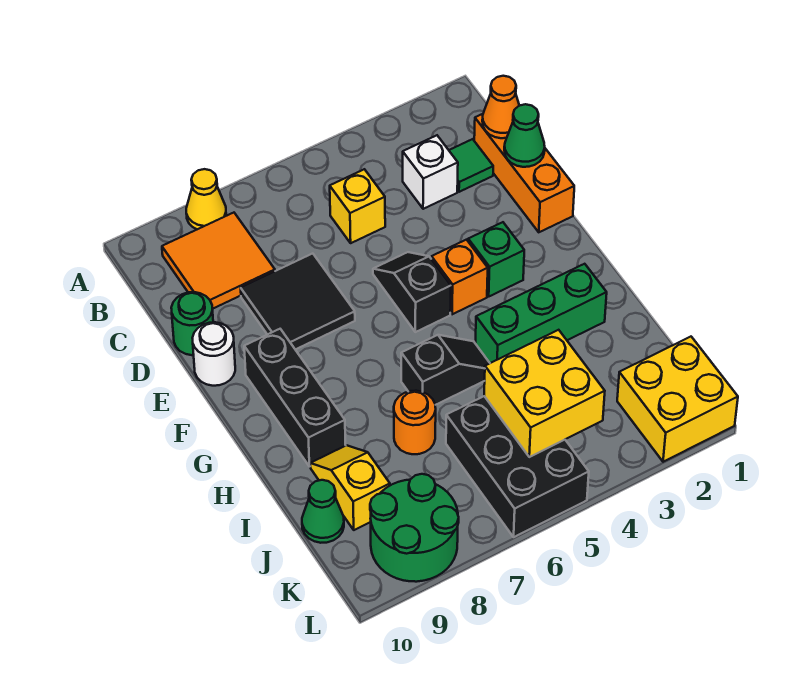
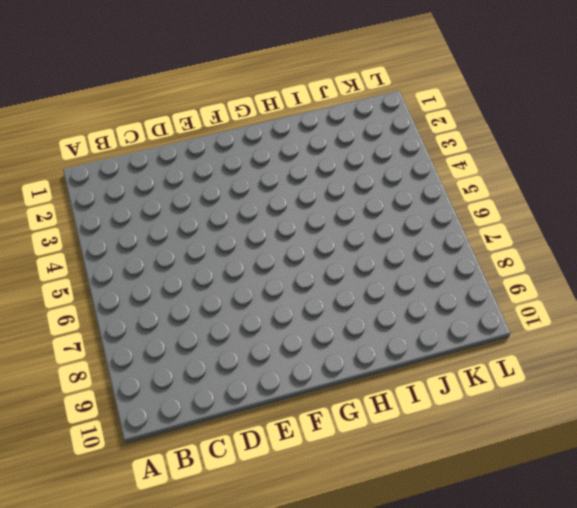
none -> yellow 1x1 cone [186,169,226,229]
none -> orange 2x2 tile [162,213,275,309]
none -> orange 1x3 brick [474,114,574,232]

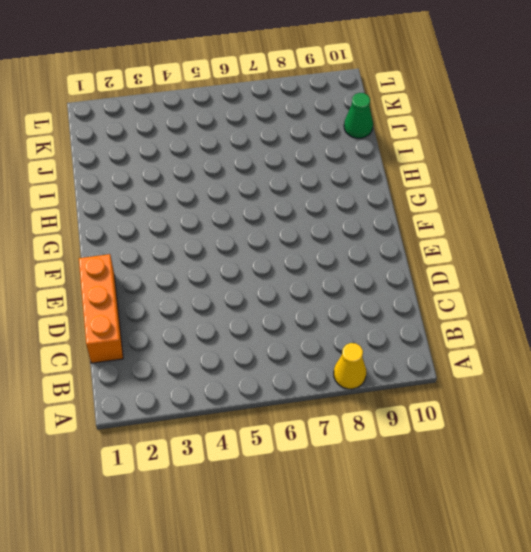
none -> orange 2x2 tile [162,213,275,309]
none -> green 1x1 tile [449,139,493,192]
none -> white 1x1 brick [403,135,458,209]

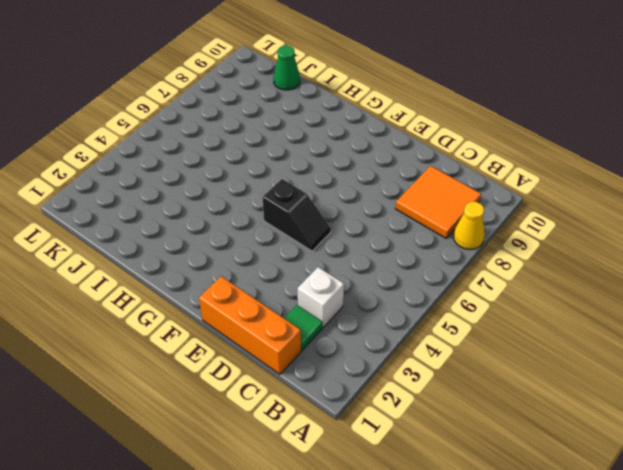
none -> yellow 1x1 brick [330,169,385,243]
none -> black 2x2 tile [241,254,355,350]
none -> green 1x1 round brick [171,292,213,355]

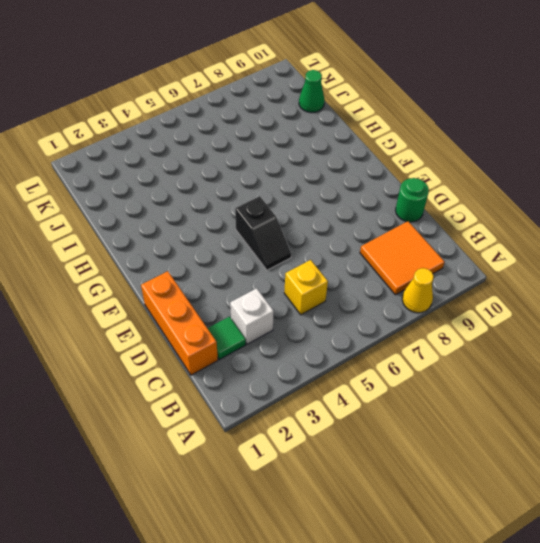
none -> black 2x2 tile [241,254,355,350]
none -> white 1x1 round brick [193,322,235,386]
none -> green 1x1 brick [468,222,524,296]

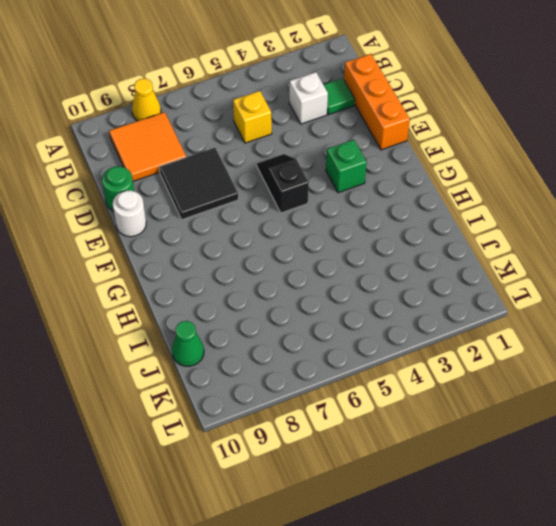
none -> orange 1x1 brick [432,240,488,314]
none -> black 1x3 brick [244,329,346,467]
none -> green 1x3 brick [475,264,607,363]

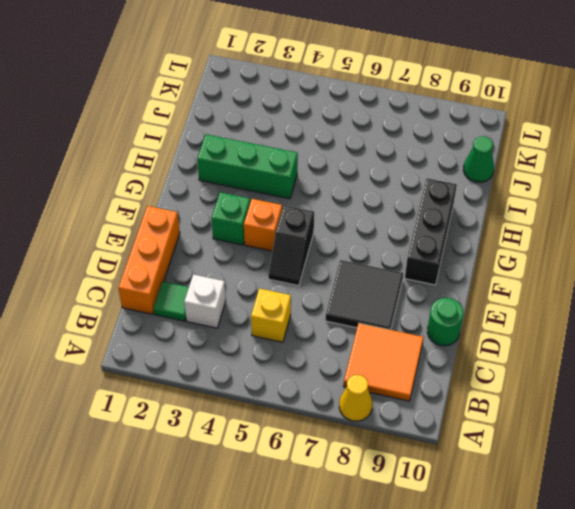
none -> white 1x1 round brick [193,322,235,386]
none -> black 1x2 slope [401,335,490,405]
none -> orange 1x1 round brick [394,391,436,454]

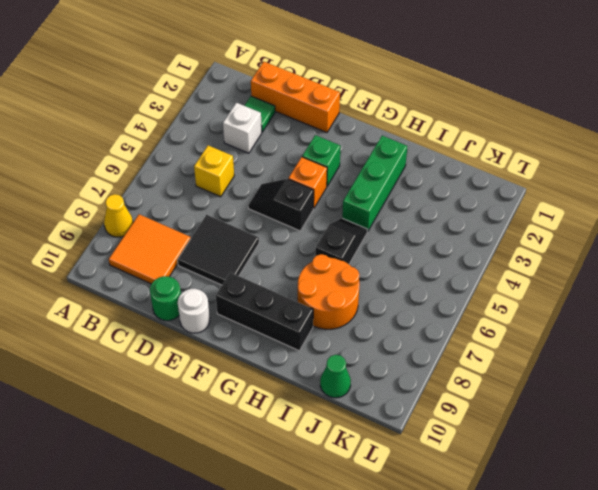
orange 2x2 round brick [298,254,360,329] -> orange 1x1 round brick [394,391,436,454]
none -> yellow 1x2 slope [310,445,390,530]
none -> black 2x3 brick [446,396,589,537]
none -> yellow 2x2 brick [617,337,738,462]

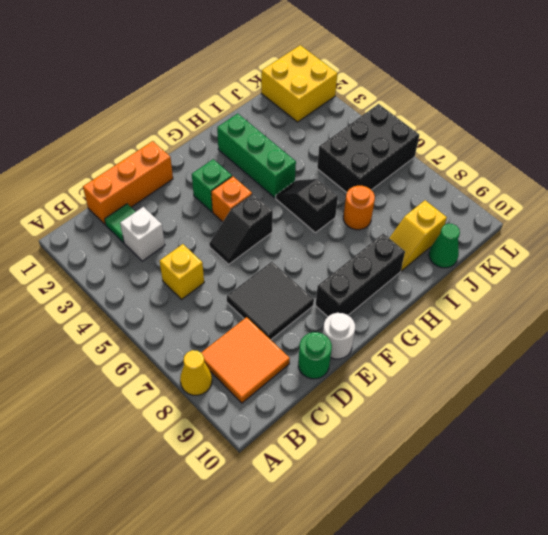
none -> green 2x2 round brick [370,474,459,582]
none -> orange 1x1 cone [482,76,519,138]
none -> green 1x1 cone [504,104,545,167]

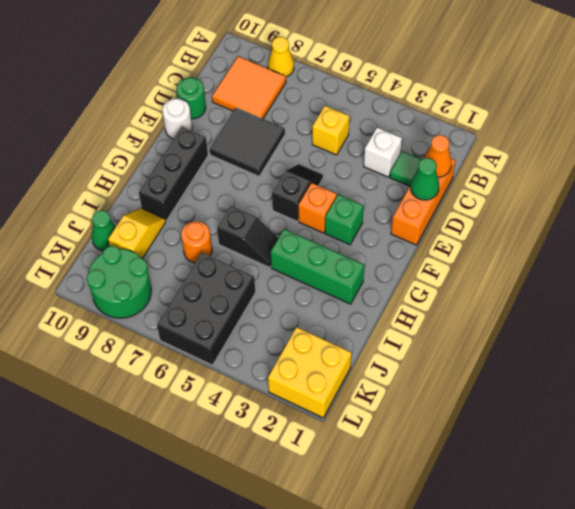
none -> yellow 2x2 brick [484,330,605,457]

